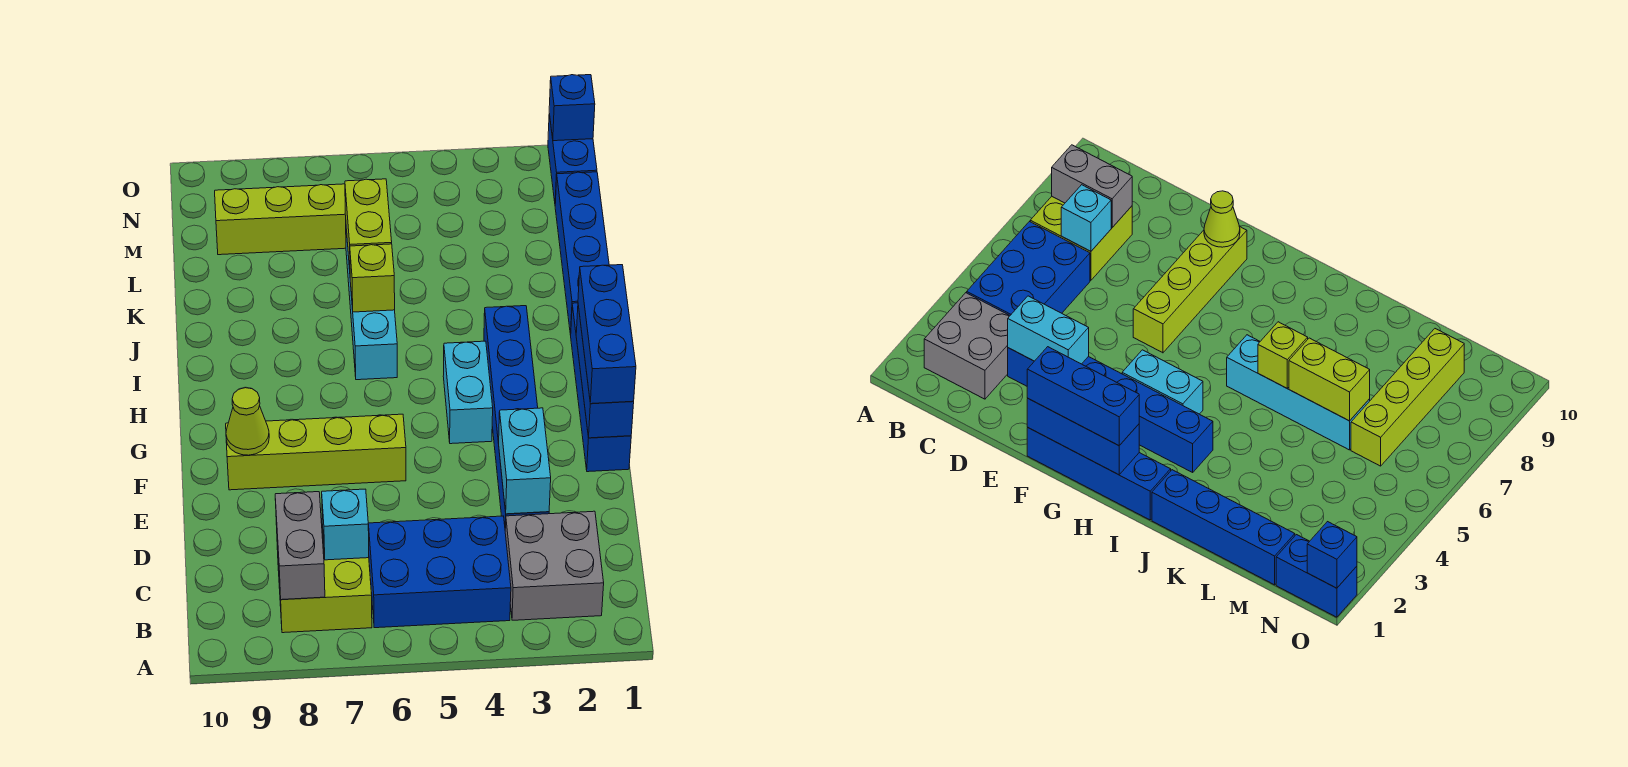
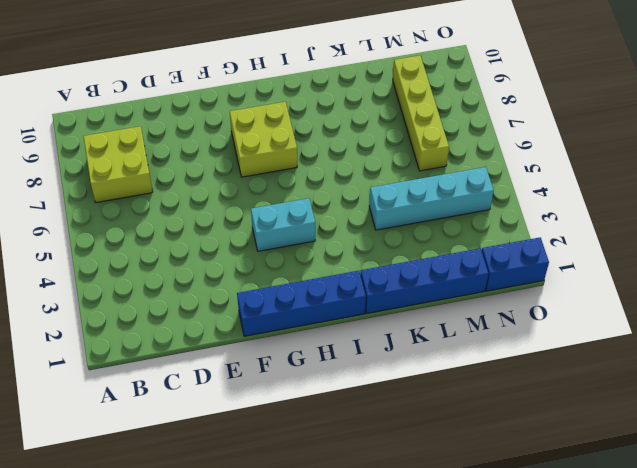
lime 2x2 brick [230,102,297,177] -> none
cyan 1x4 brick [369,167,494,230] -> cyan 1x4 brick moved to [346,229,397,380]
none -> grey 2x2 brick [505,511,604,620]
none -> blue 2x3 brick [368,516,511,628]
none -> blue 1x6 brick [484,306,549,528]

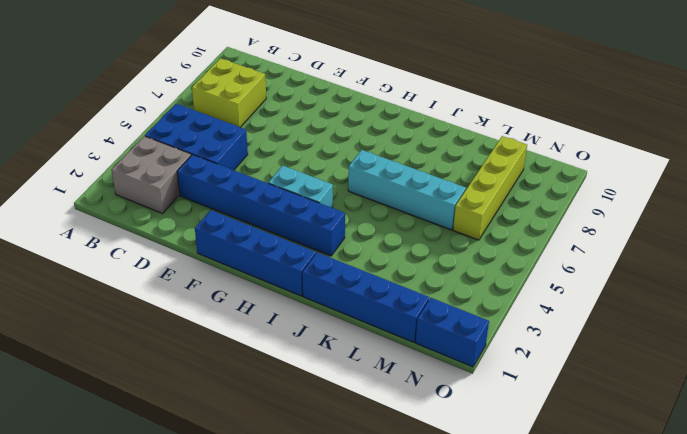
blue 2x3 brick [145,104,248,170] -> blue 2x3 brick turned to [368,516,511,628]
none -> lime 1x4 brick [226,414,406,490]
none -> grey 1x2 brick [275,492,325,600]
none -> cyan 1x1 brick [322,489,369,560]

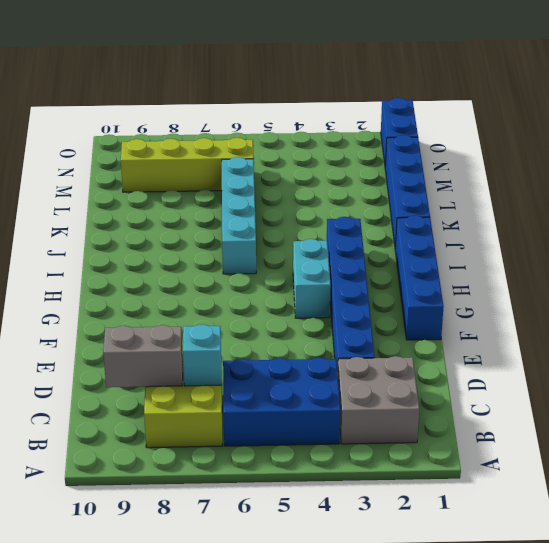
grey 1x2 brick [103,325,183,387] -> grey 1x2 brick turned to [275,492,325,600]
none -> lime 1x4 brick [226,414,406,490]
none -> cyan 1x2 brick [499,408,551,514]
none -> blue 1x3 brick [576,306,634,438]

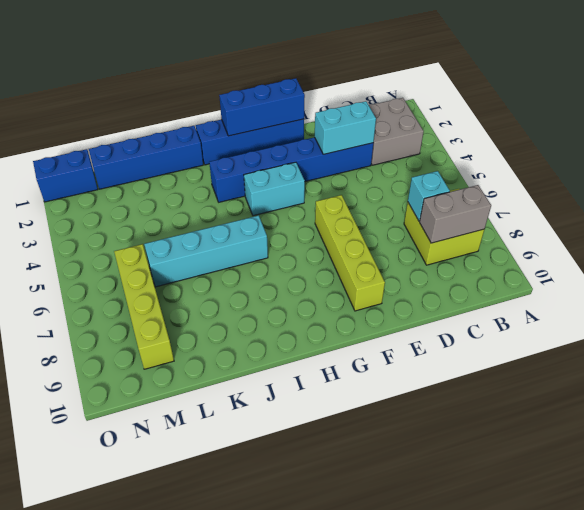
none -> blue 2x3 brick [368,516,511,628]
none -> lime 1x1 cone [226,388,269,455]
none -> lime 1x1 brick [350,244,395,312]

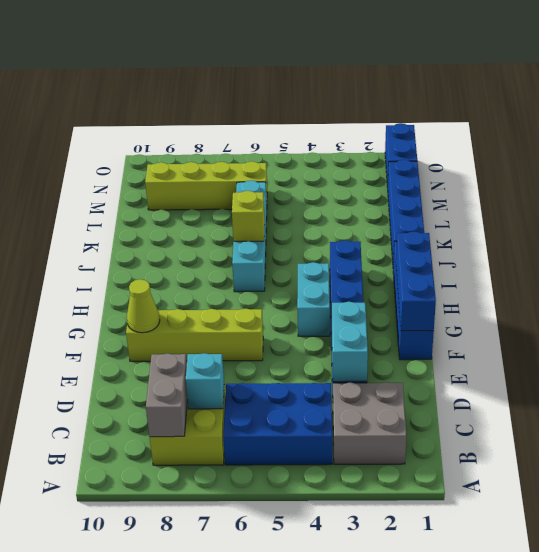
none -> lime 1x2 brick [345,179,392,269]
none -> blue 1x1 brick [549,75,595,141]
none -> blue 1x3 brick [578,265,636,404]

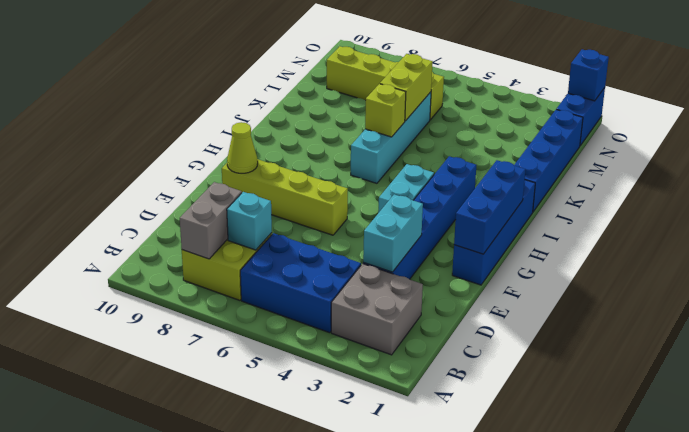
none -> blue 1x3 brick [578,265,636,404]

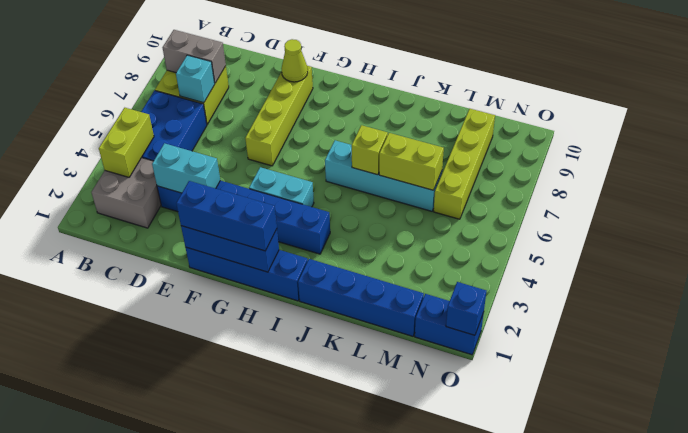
lime 1x2 brick [99,108,154,177] -> none

